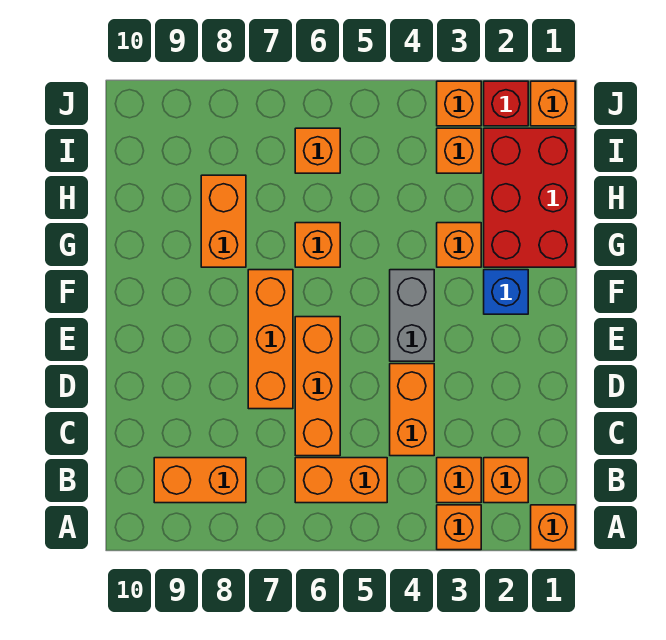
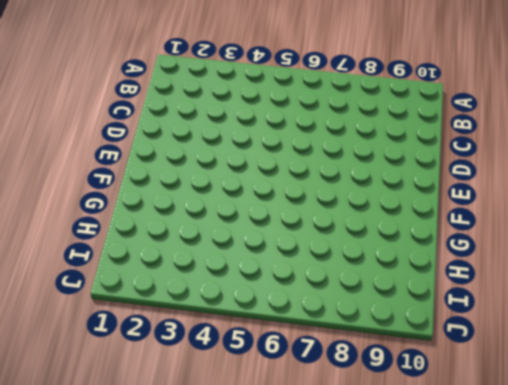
none -> orange 1x1 brick [531,505,575,550]
none -> orange 1x1 brick [437,505,481,550]
none -> orange 1x1 brick [484,458,528,503]

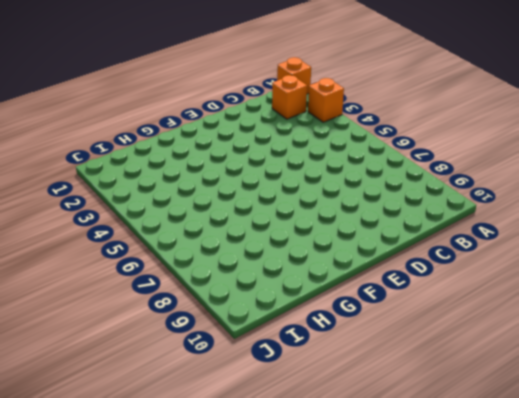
none -> orange 1x1 brick [437,458,481,503]
none -> orange 1x2 brick [295,458,387,503]
none -> orange 1x2 brick [154,458,246,503]

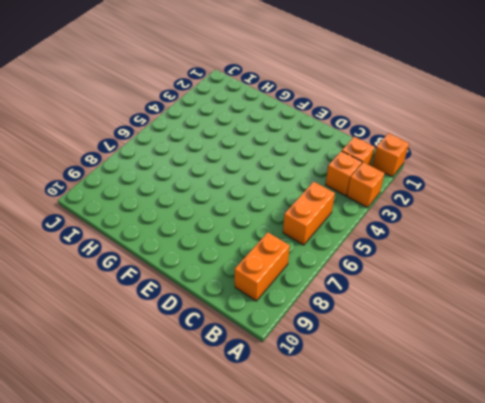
none -> orange 1x2 brick [390,364,434,456]
none -> orange 1x3 brick [295,317,340,456]
none -> orange 1x3 brick [248,270,293,409]

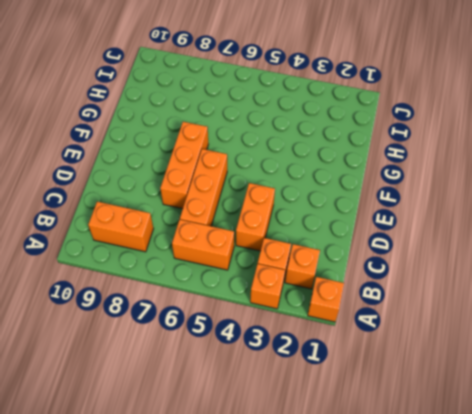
none -> grey 1x2 brick [390,270,434,361]
none -> blue 1x1 brick [484,270,528,314]
none -> red 2x3 brick [484,128,575,267]

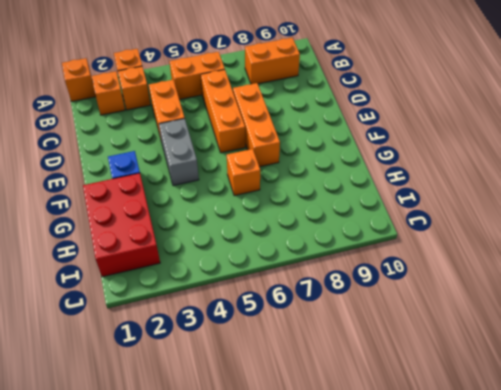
none -> orange 1x1 brick [437,223,481,267]
none -> orange 1x2 brick [201,175,246,267]
none -> orange 1x1 brick [437,128,481,173]

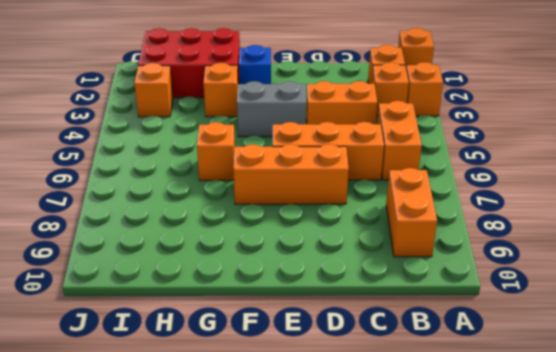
none -> orange 1x2 brick [201,175,246,267]
none -> orange 1x1 brick [295,128,340,173]
none -> orange 1x1 brick [531,81,575,126]

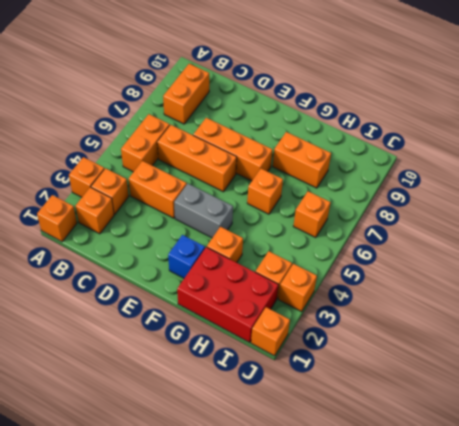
none -> red 1x1 brick [484,81,528,126]

